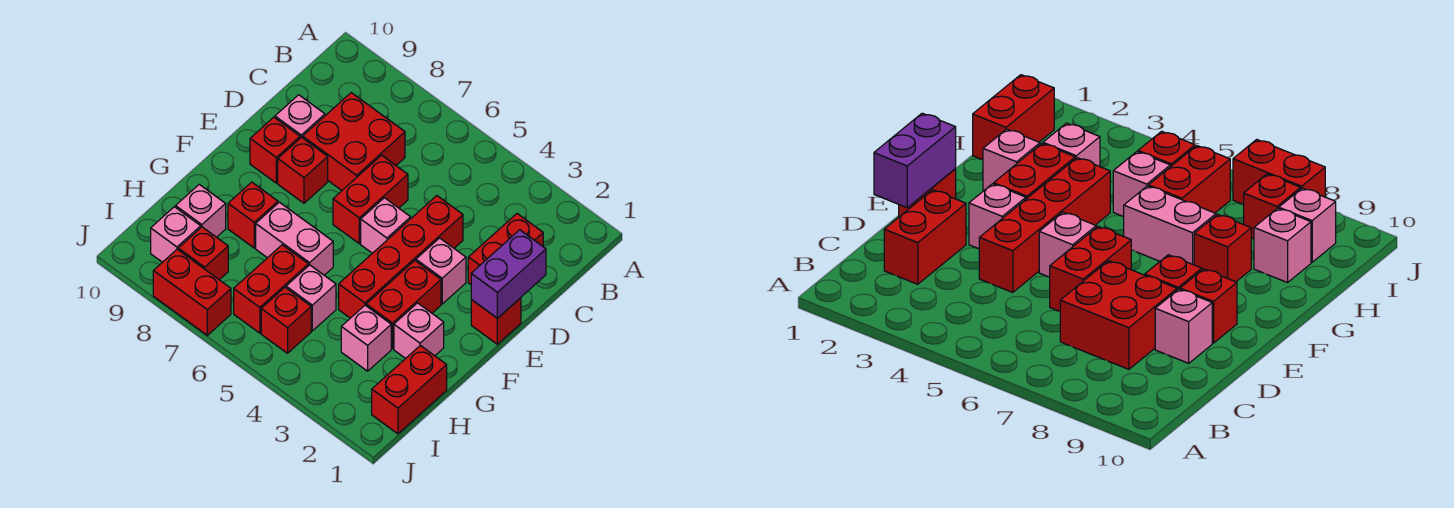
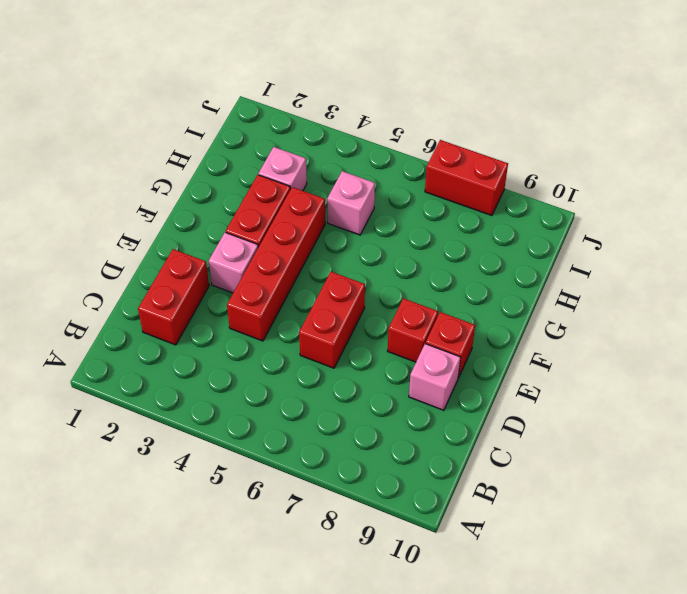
none -> red 2x2 brick [303,93,405,190]
none -> red 1x1 brick [471,298,521,344]
none -> pink 1x1 brick [361,198,411,253]

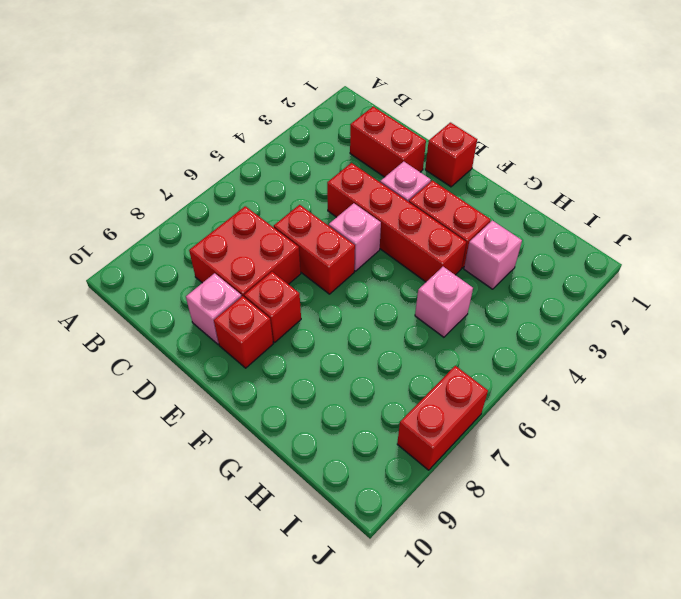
none -> pink 1x1 brick [394,303,444,359]
none -> pink 1x2 brick [256,202,333,275]
none -> red 1x1 brick [228,182,278,248]

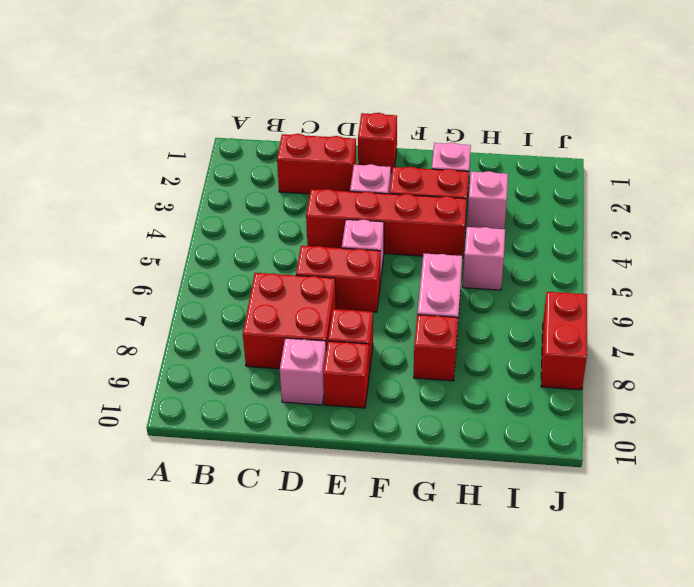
none -> red 1x2 brick [372,346,447,434]
none -> red 1x2 brick [234,245,308,333]
none -> pink 1x1 brick [176,184,226,237]

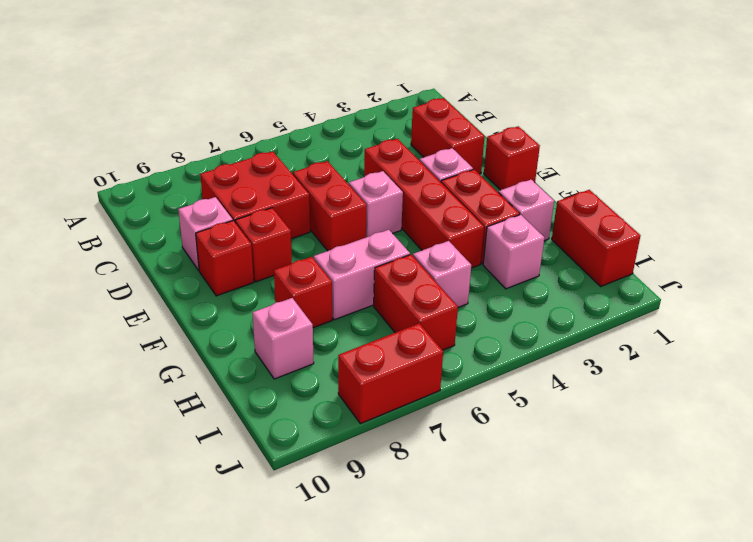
none -> red 1x1 brick [261,288,311,353]
none -> red 1x1 brick [178,227,228,280]
none -> pink 1x1 brick [151,207,201,262]

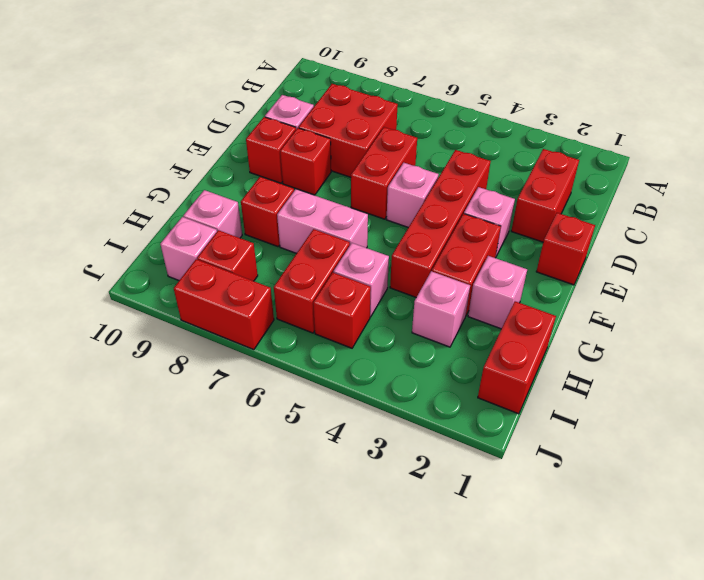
none -> purple 1x2 brick [471,230,546,318]

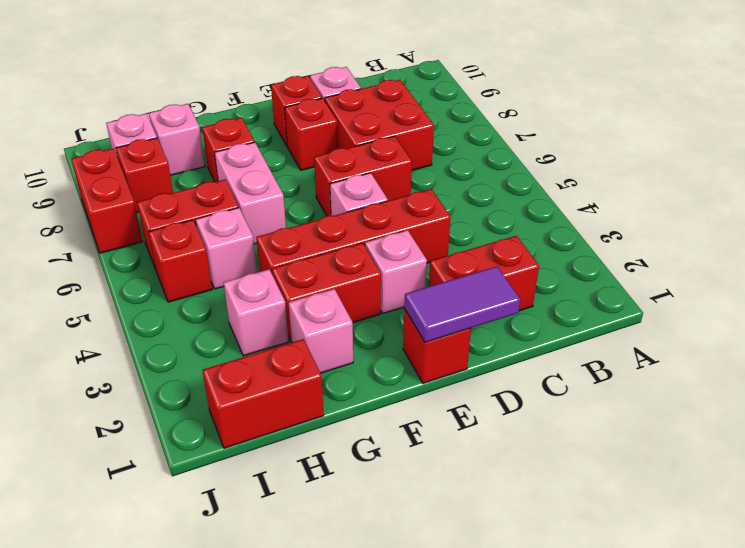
purple 1x2 tile [404,266,520,342] -> purple 1x2 brick [471,230,546,318]

